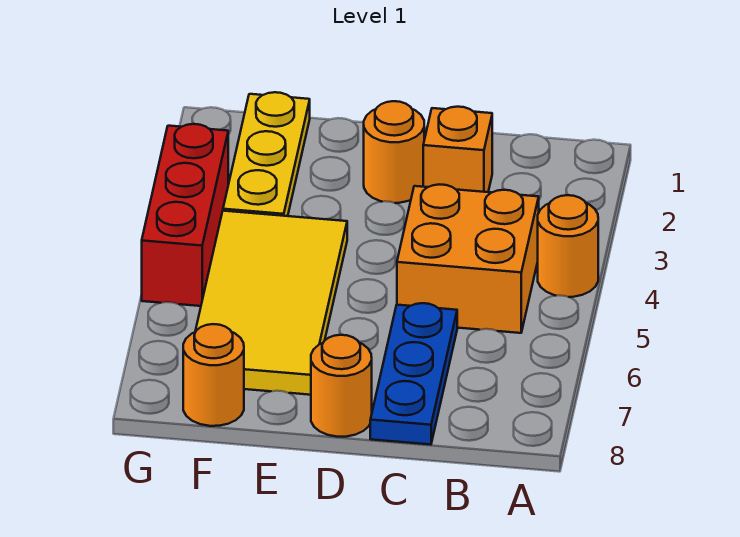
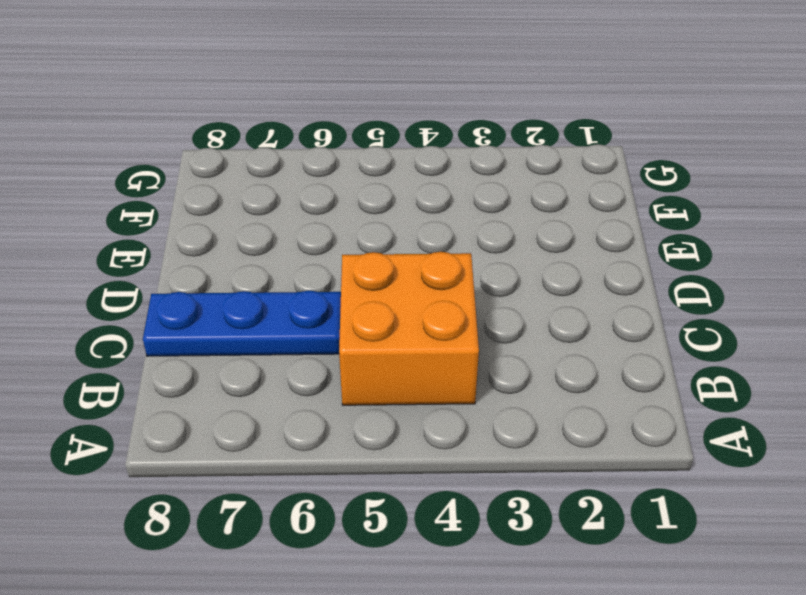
none -> orange 1x1 round brick [538,195,598,297]
none -> orange 1x1 brick [423,107,492,192]

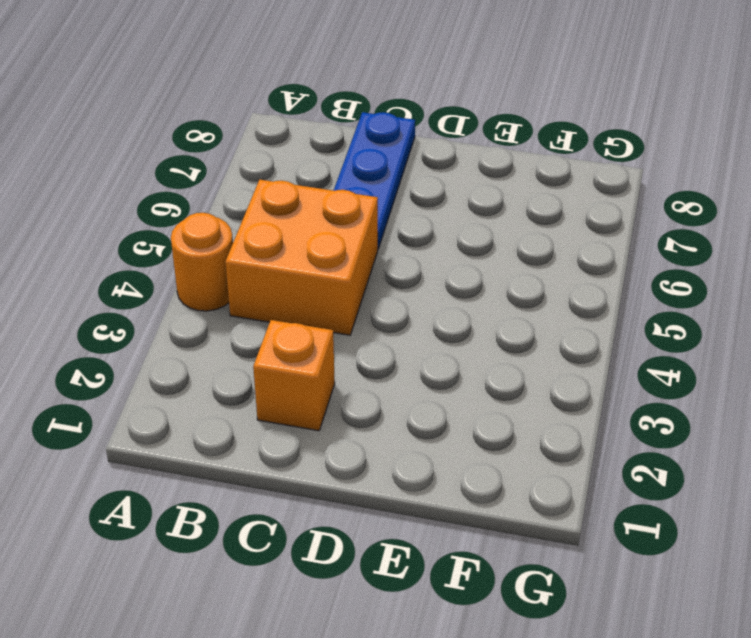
none -> orange 1x1 round brick [364,101,424,203]
none -> orange 1x1 round brick [311,335,372,437]

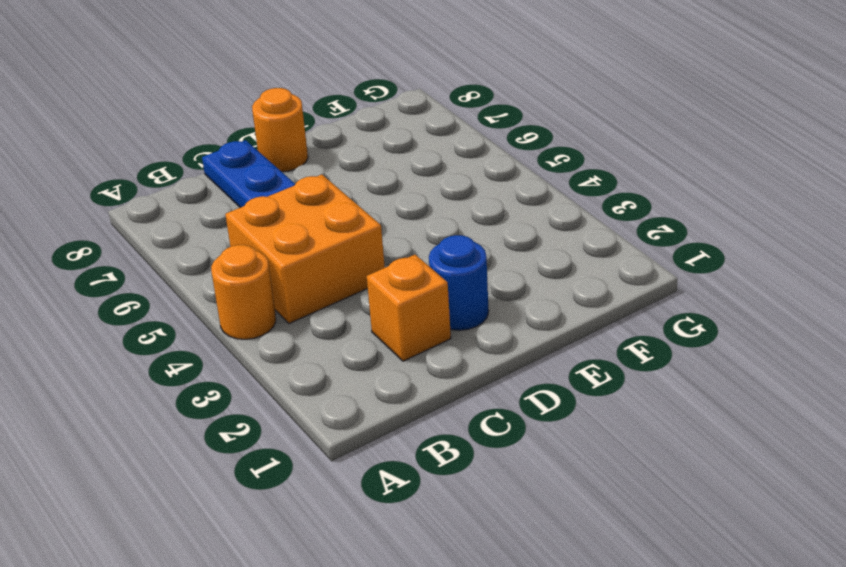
blue 1x1 round brick [429,235,489,330] -> orange 1x1 round brick [364,101,424,203]
none -> yellow 2x4 tile [195,211,347,395]
none -> yellow 1x3 plate [223,92,310,216]

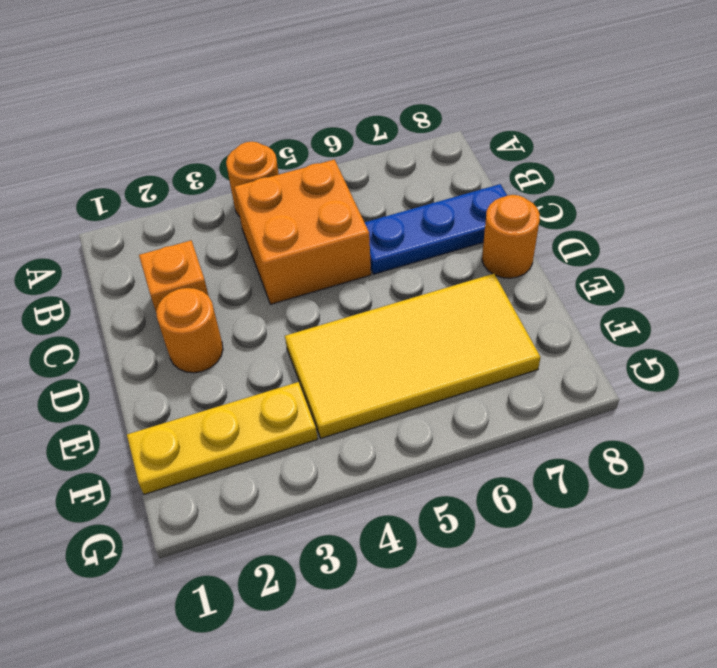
none -> orange 1x1 round brick [183,324,244,426]
none -> red 1x3 brick [142,124,228,306]

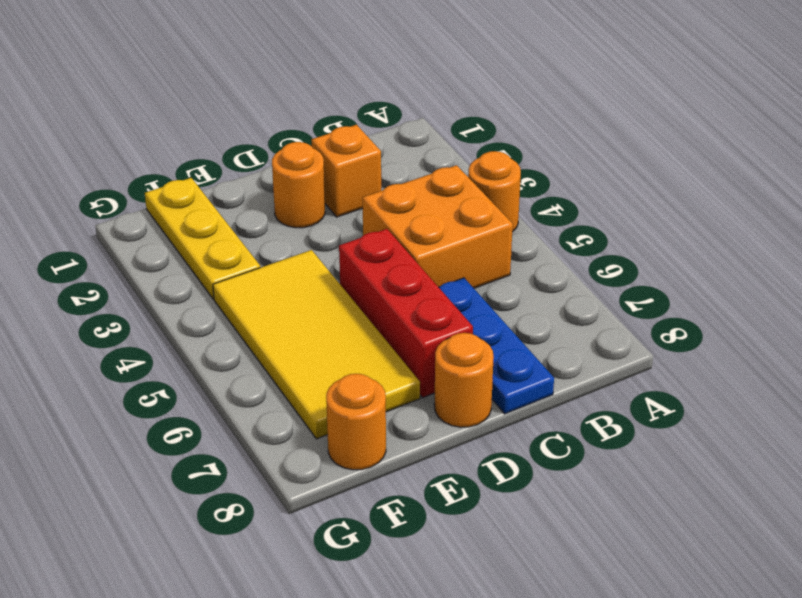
red 1x3 brick [339,229,473,397] -> red 1x3 brick moved to [142,124,228,306]

